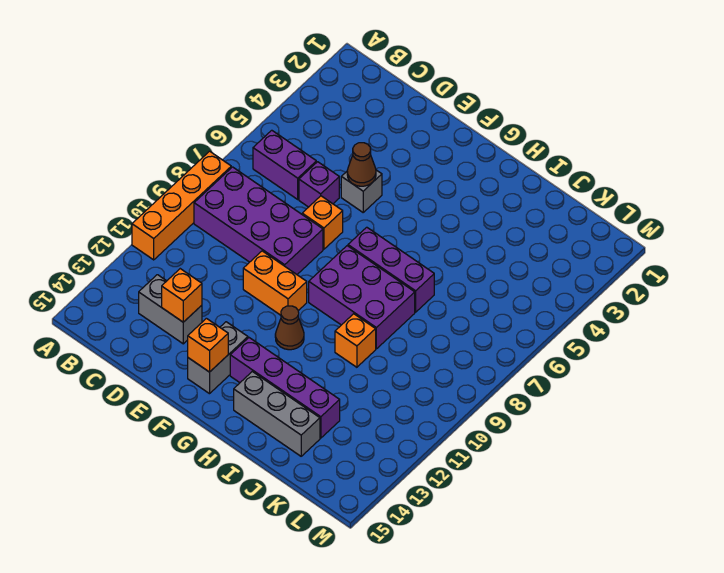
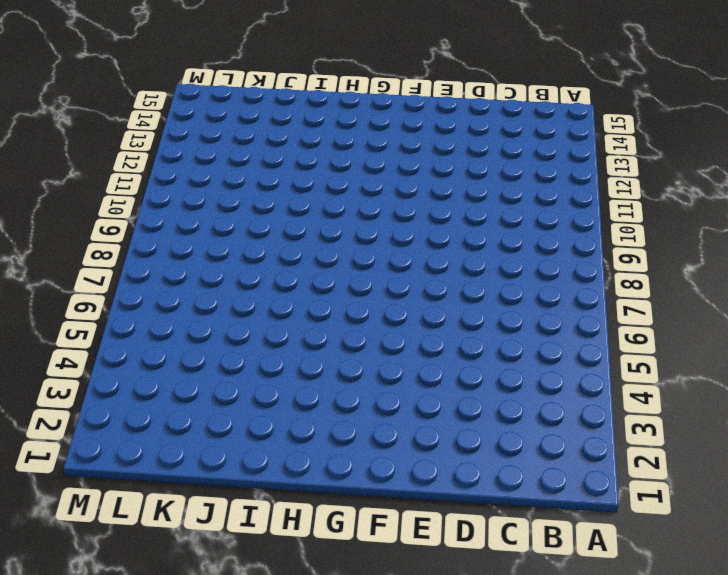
none -> orange 1x4 brick [132,151,231,260]
none -> purple 1x2 brick [253,130,316,199]
none -> purple 2x4 brick [194,167,323,274]

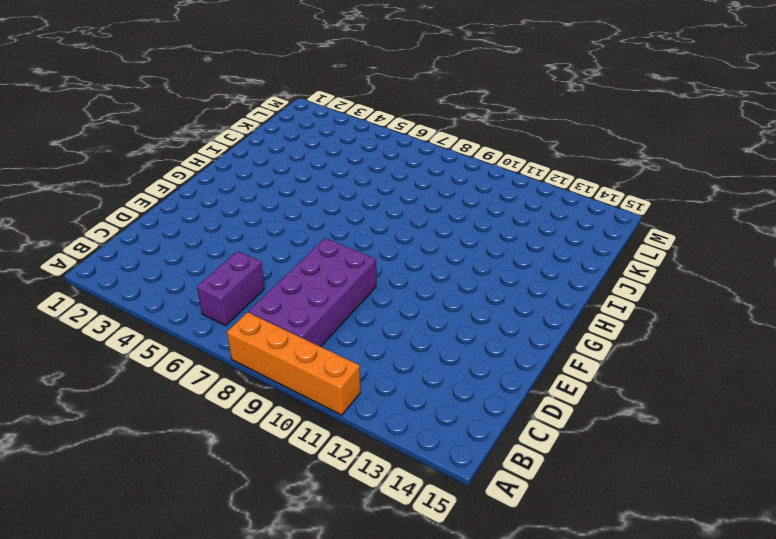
none -> grey 1x2 brick [139,275,202,344]
none -> purple 1x1 brick [299,162,339,207]
none -> grey 1x1 brick [341,170,382,212]

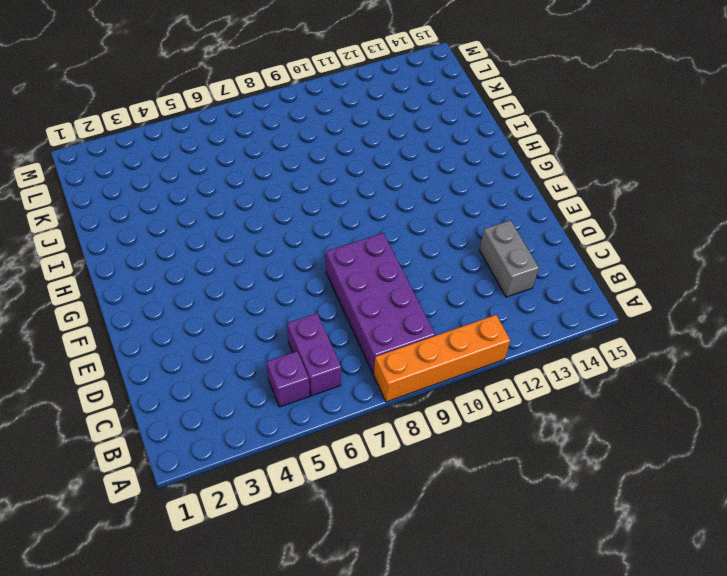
purple 1x1 brick [267,351,310,407] -> purple 1x1 brick moved to [299,162,339,207]
none -> grey 1x1 brick [341,170,382,212]
none -> orange 1x1 brick [302,196,343,249]
none -> orange 1x2 brick [243,251,307,315]

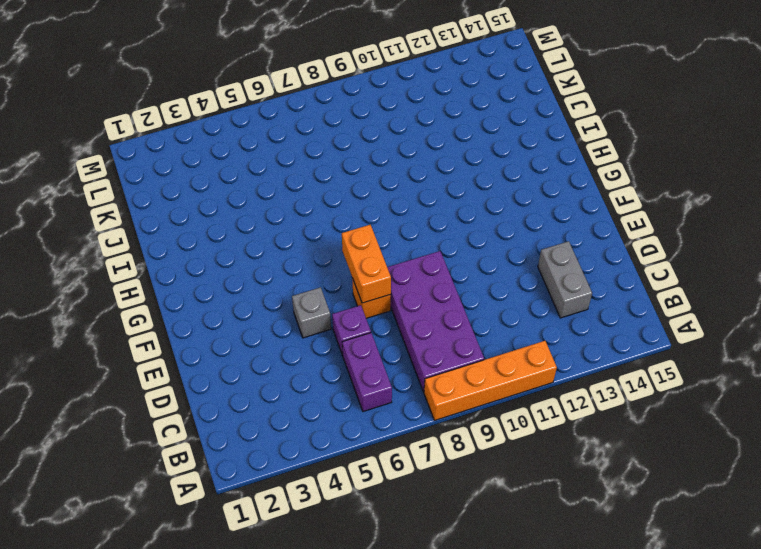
orange 1x2 brick [342,224,391,303] -> orange 1x2 brick moved to [243,251,307,315]
none -> grey 1x2 brick [188,322,248,394]
none -> purple 1x3 brick [348,227,434,312]
none -> purple 2x3 brick [309,246,415,349]

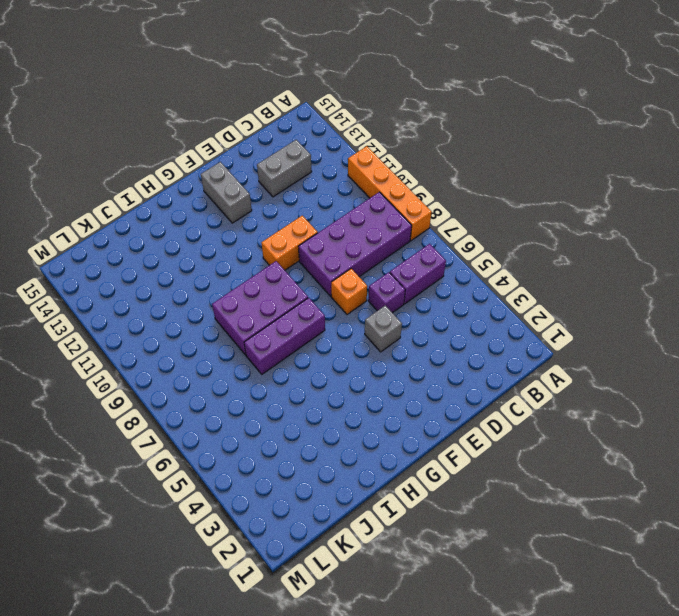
none -> brown 1x1 cone [275,306,304,350]
none -> purple 1x4 brick [230,338,340,438]
none -> grey 1x3 brick [234,372,320,456]

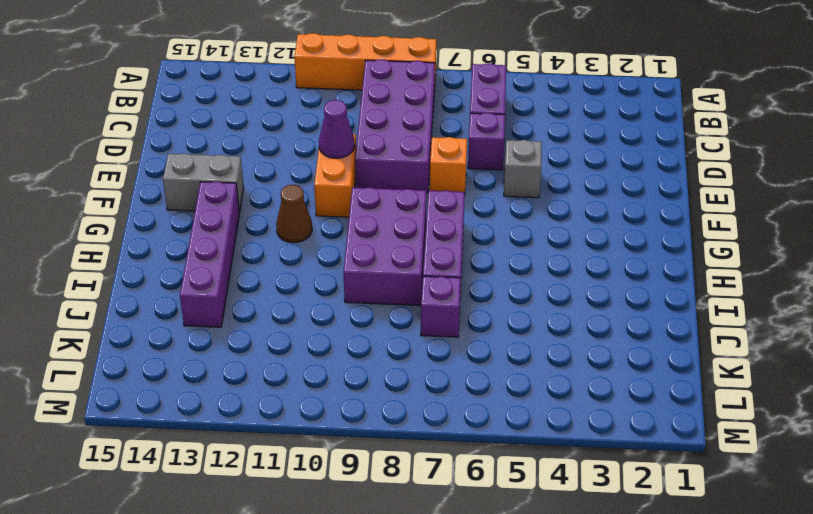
purple 1x1 cone [319,100,355,158] -> none
purple 1x1 brick [421,276,461,337] -> none
none -> grey 1x2 brick [139,275,202,344]
none -> grey 1x3 brick [234,372,320,456]
none -> orange 1x1 brick [335,314,376,367]

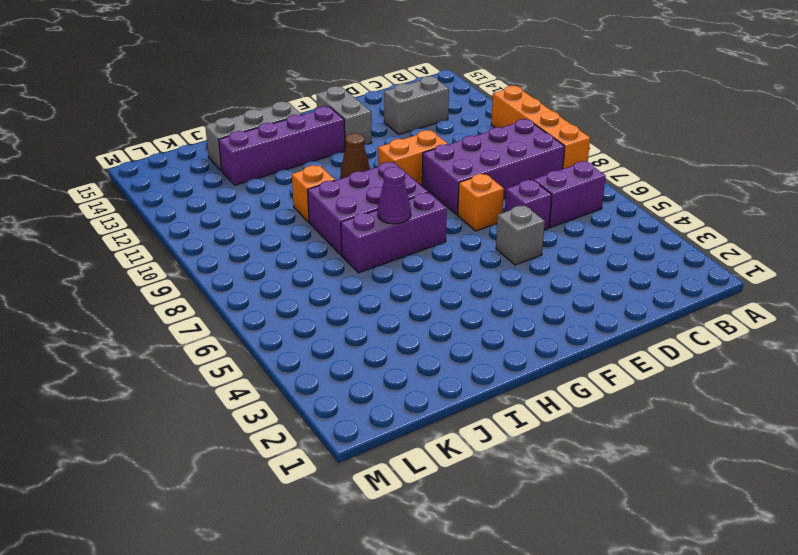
purple 1x1 cone [378,167,411,224] -> none
none -> orange 1x1 brick [162,269,202,322]
none -> brown 1x1 cone [347,143,376,186]
none -> orange 1x1 brick [188,318,228,372]

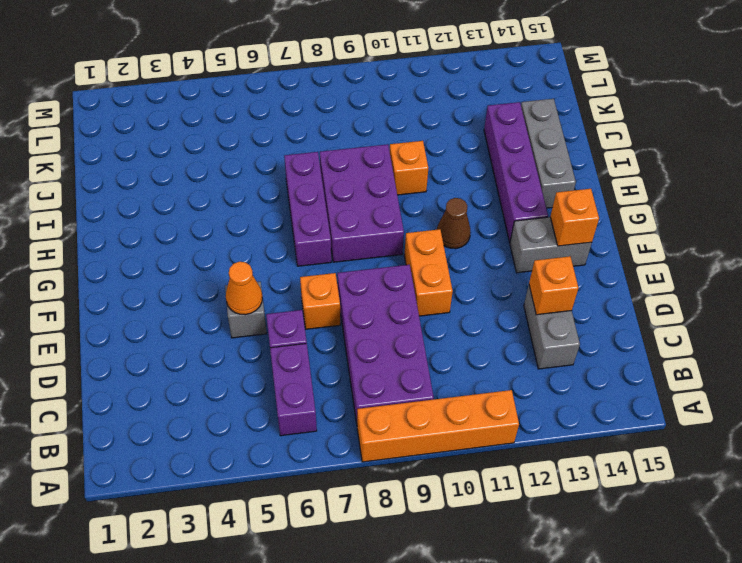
orange 1x1 cone [226,262,262,315] -> brown 1x1 cone [347,143,376,186]

